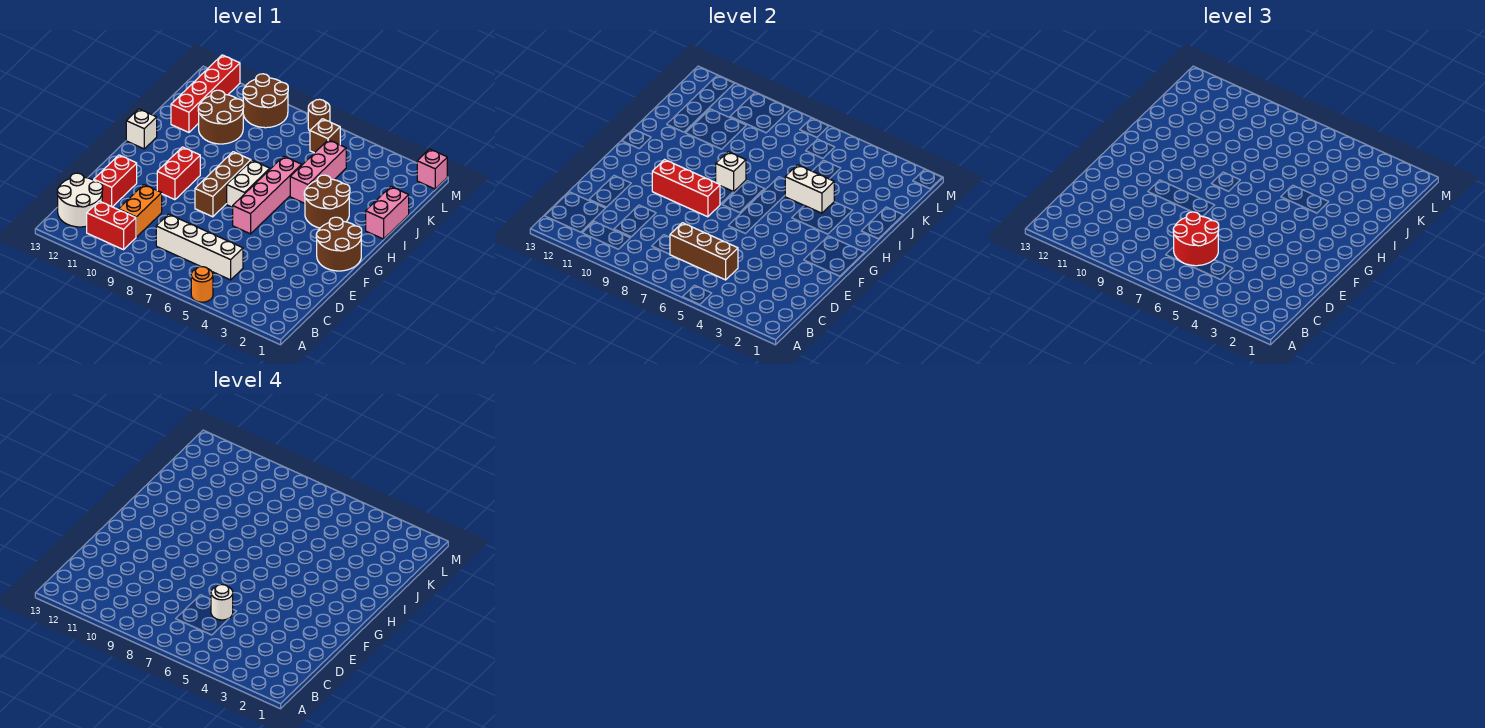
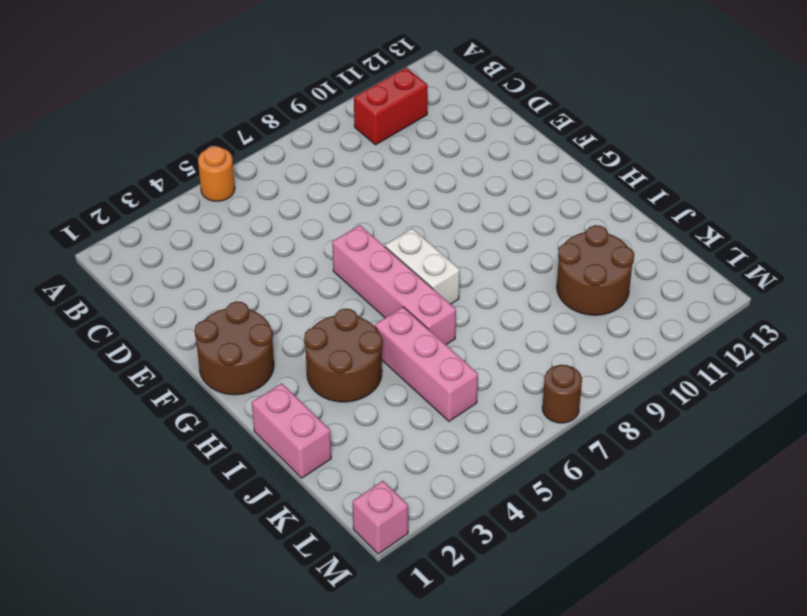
none -> white 2x2 round brick [57,173,103,227]
none -> white 1x4 brick [156,214,243,280]
none -> orange 1x2 brick [119,185,162,237]

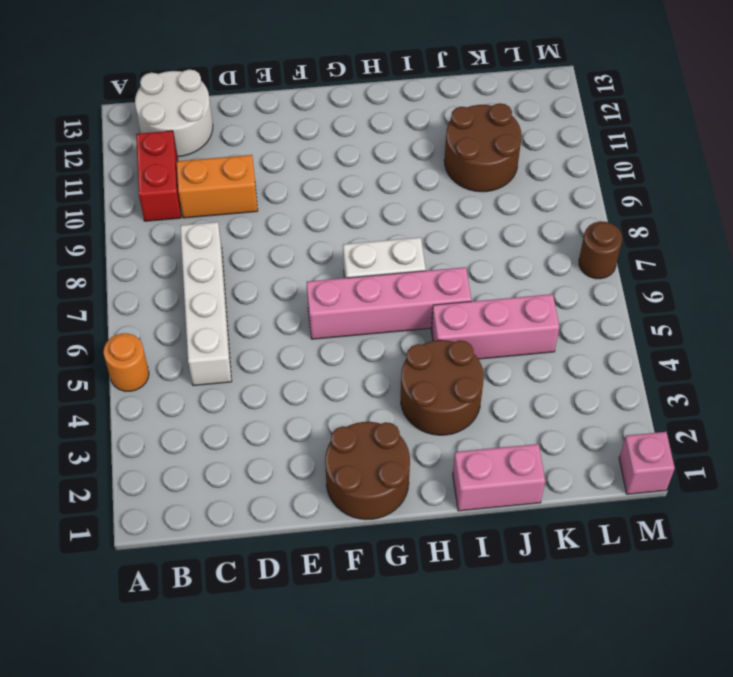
none -> red 1x2 brick [94,155,137,207]
none -> brown 1x3 brick [195,152,251,217]
none -> red 1x2 brick [157,147,200,200]

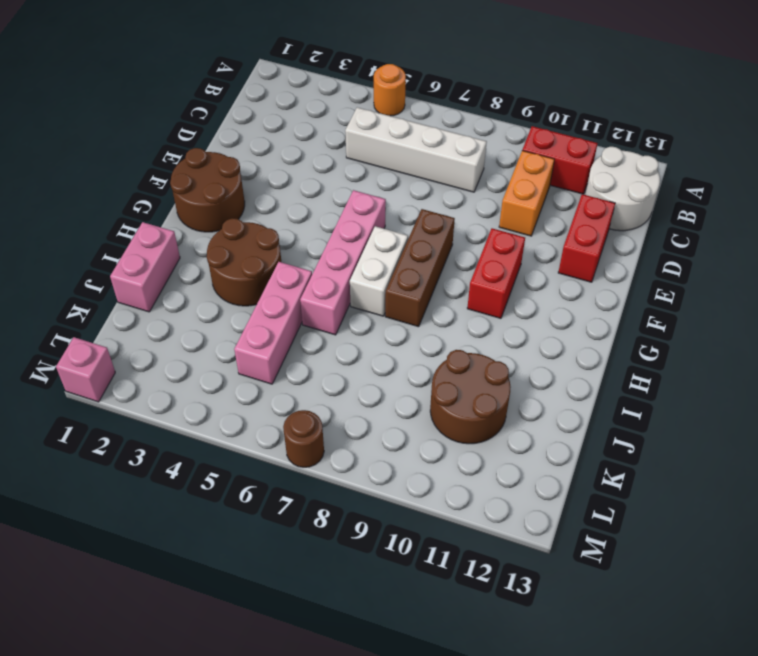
none -> white 1x1 brick [126,109,157,149]
none -> red 1x4 brick [171,55,240,132]
none -> brown 1x1 brick [310,119,340,153]

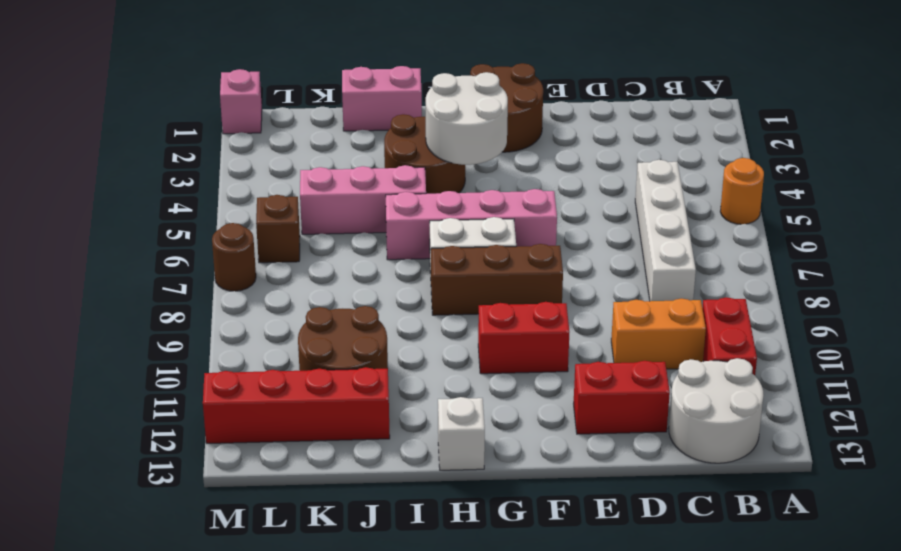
white 2x2 round brick [426,72,508,165] -> none
none -> brown 2x2 round brick [243,74,288,128]
none -> brown 1x3 brick [670,223,738,280]
none -> red 1x3 brick [652,160,720,217]

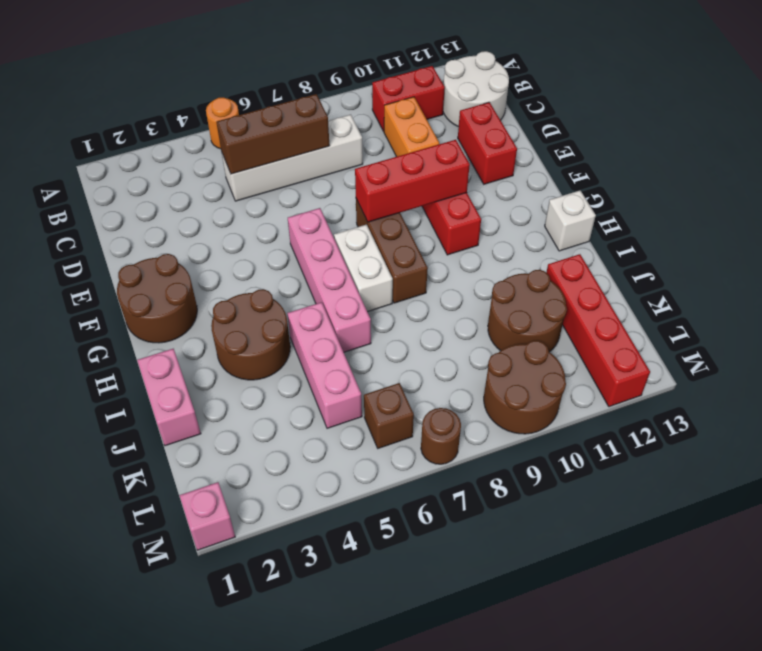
none -> white 1x1 brick [716,152,746,192]
none -> white 1x2 brick [785,165,834,213]
none -> red 2x2 round brick [1173,212,1219,266]

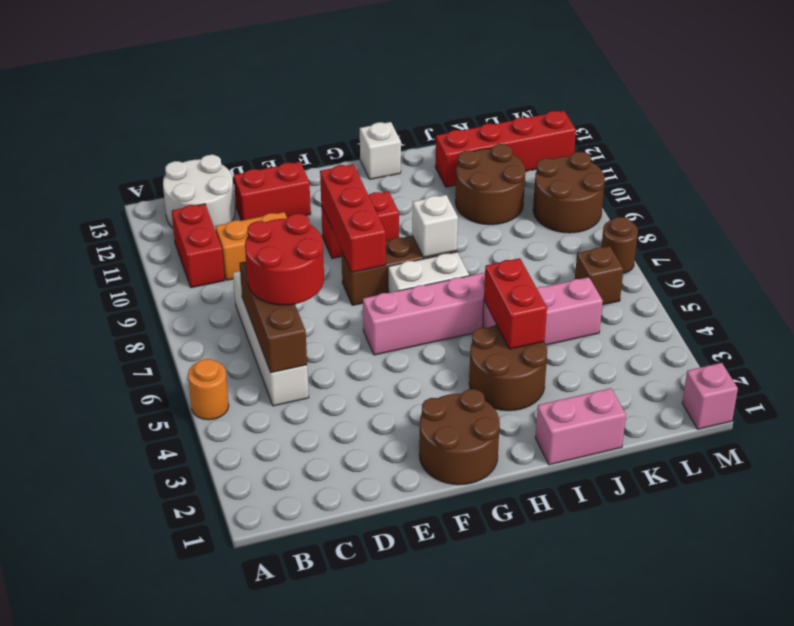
red 1x2 brick [484,258,547,349] -> white 1x2 brick [785,165,834,213]
none -> white 1x1 round brick [211,585,233,620]

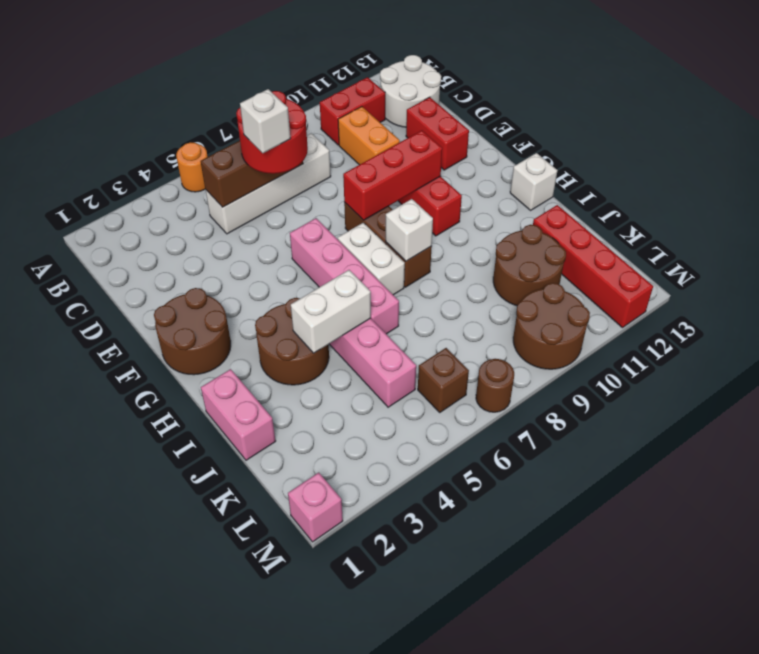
white 1x1 brick [240,89,291,153] -> white 1x1 round brick [211,585,233,620]

